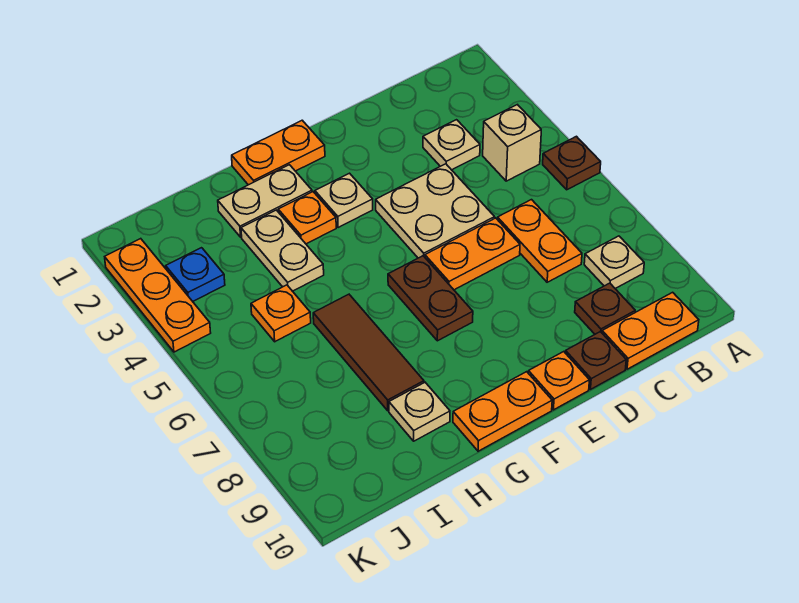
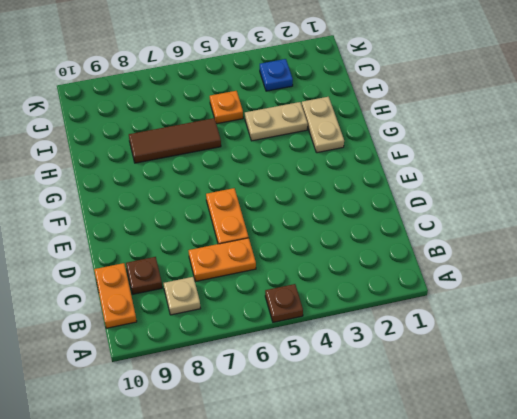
none -> tan 1x1 brick [483,105,541,181]
none -> tan 1x1 plate [423,120,480,170]
none -> tan 2x2 plate [376,164,495,258]

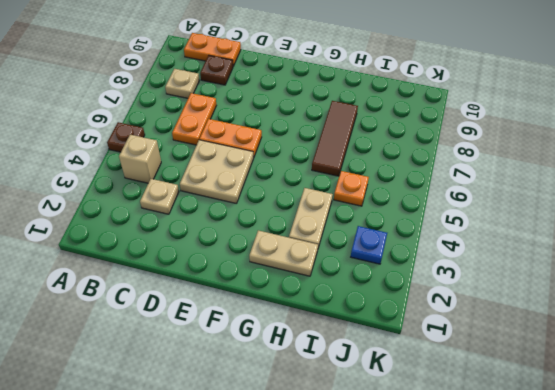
none -> brown 1x1 plate [565,331,626,389]
none -> orange 1x1 plate [528,352,589,410]
none -> orange 1x2 plate [232,120,325,185]

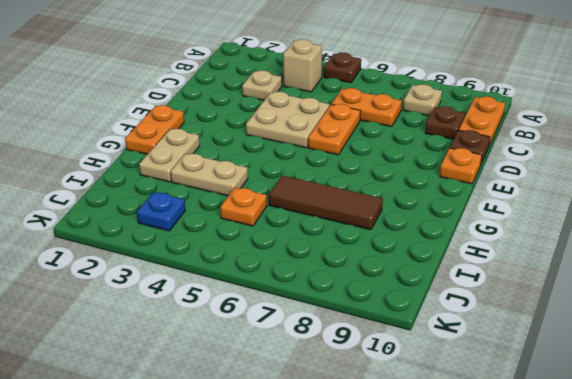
none -> tan 1x1 plate [315,173,373,228]
none -> brown 1x2 plate [388,256,473,341]
none -> orange 1x2 plate [453,372,552,451]

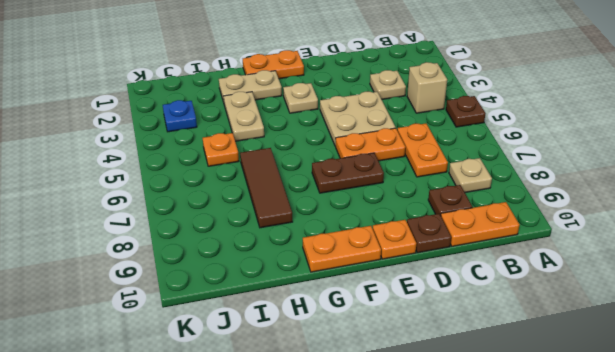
brown 1x2 plate [312,153,384,193] -> brown 1x2 plate turned to [388,256,473,341]
none -> orange 1x1 plate [278,192,336,244]
none -> tan 1x1 plate [389,382,450,441]
none -> orange 1x3 plate [105,239,211,352]

